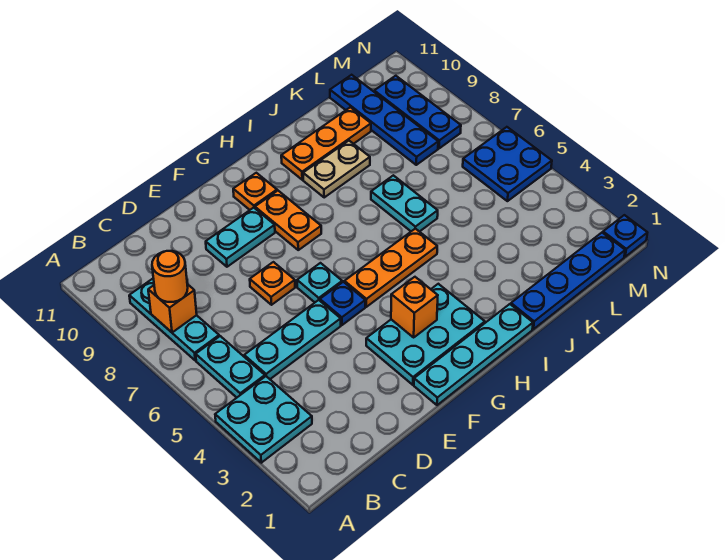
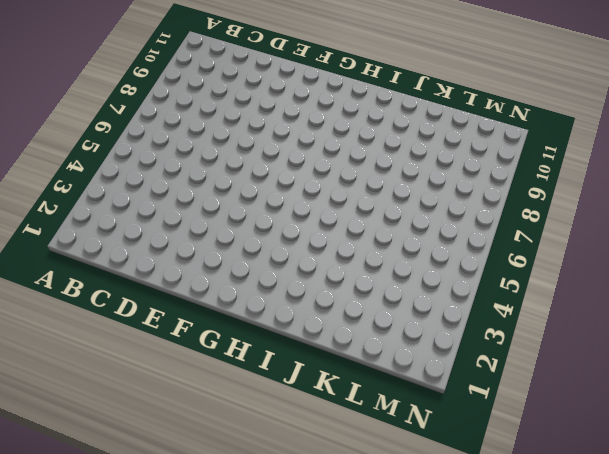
none -> cyan 2x2 plate [215,376,312,463]
none -> cyan 1x2 plate [196,336,265,398]
none -> cyan 1x3 plate [129,278,219,360]

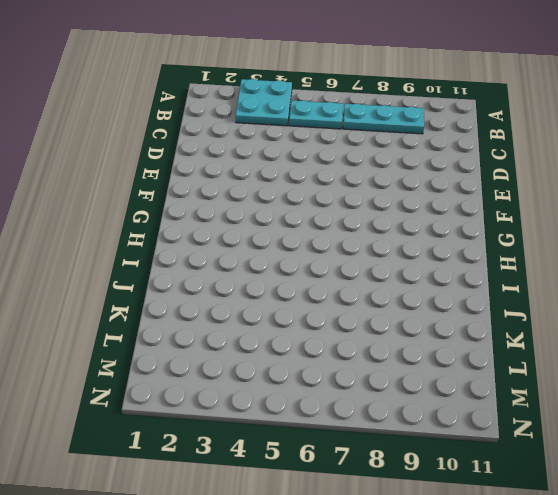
none -> cyan 1x3 plate [244,300,341,379]
none -> orange 1x1 plate [250,262,295,305]
none -> cyan 1x2 plate [206,208,275,267]

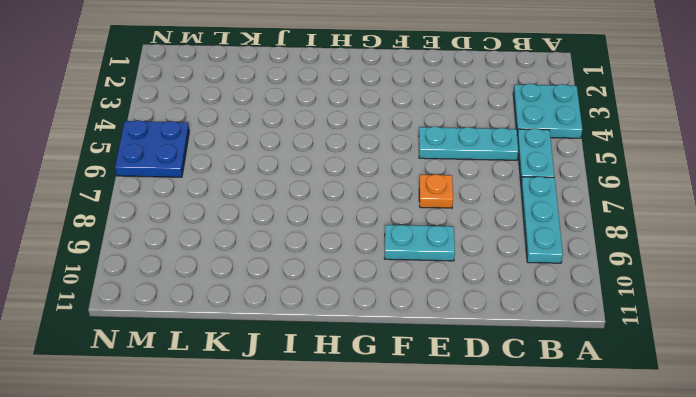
none -> cyan 1x4 plate [414,304,533,405]
none -> cyan 2x3 plate [366,284,485,385]
none -> blue 1x1 plate [320,282,365,325]

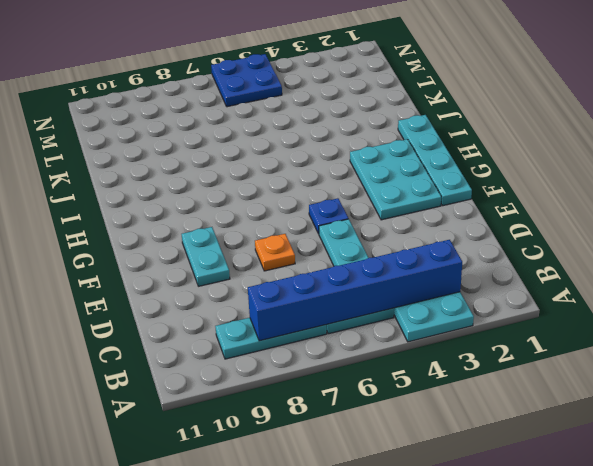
blue 1x6 brick [248,240,462,341] -> orange 1x1 brick [148,284,197,333]
none -> cyan 1x1 plate [297,263,342,302]
none -> orange 1x3 plate [345,229,437,307]
none -> orange 1x2 plate [255,191,321,250]

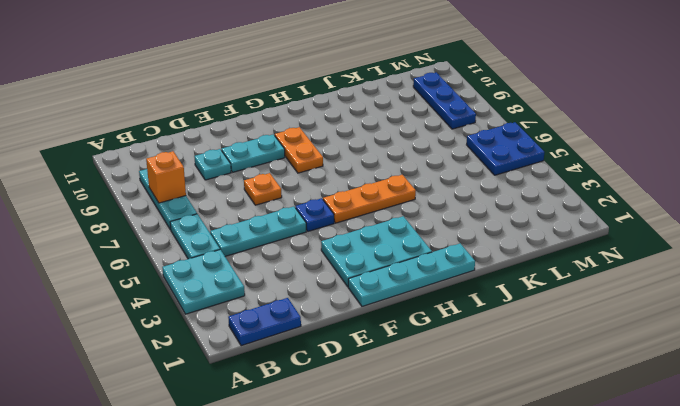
blue 1x2 plate [228,298,301,346] -> none
cyan 1x1 plate [194,149,231,180] -> cyan 1x1 plate moved to [297,263,342,302]
none -> orange 1x1 plate [233,173,277,210]
none -> tan 1x2 plate [303,141,370,197]
none -> orange 1x3 plate [281,107,371,180]

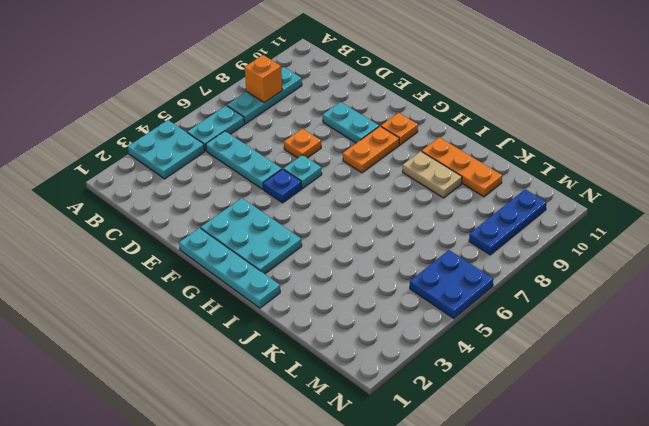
none -> orange 1x3 plate [345,229,437,307]
none -> blue 1x4 plate [511,233,625,329]
none -> cyan 1x2 plate [371,175,438,232]

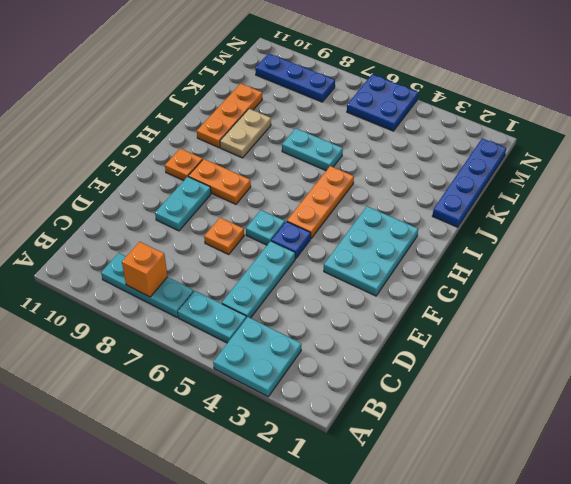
none -> cyan 1x4 plate [414,304,533,405]
none -> blue 1x4 plate [330,75,438,165]
none -> blue 1x1 plate [603,215,647,257]

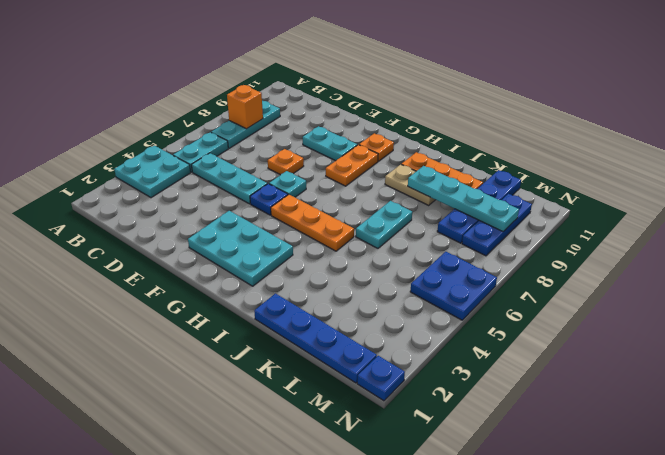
cyan 1x4 plate [408,166,519,231] -> cyan 1x4 plate moved to [414,304,533,405]
none -> orange 1x1 brick [391,277,438,337]
none -> orange 1x1 round brick [152,251,188,302]

